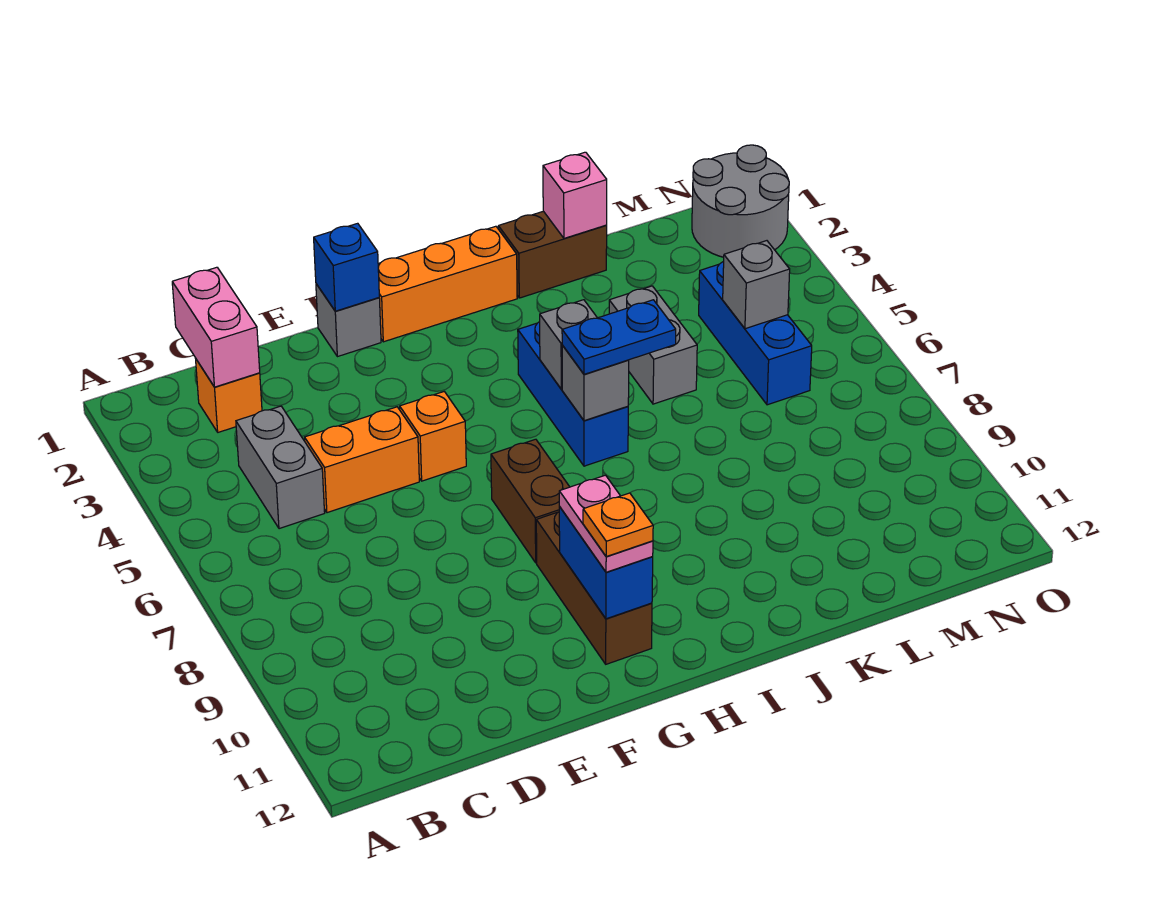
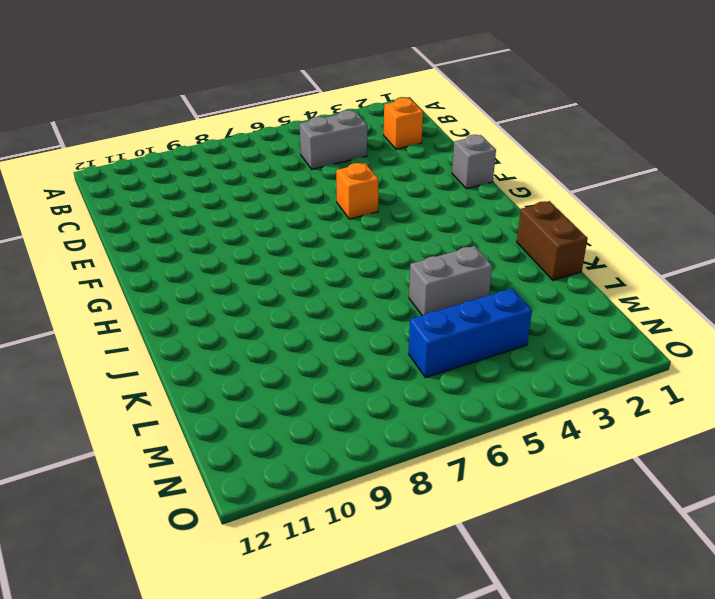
none -> orange 1x2 brick [305,407,419,513]
none -> orange 1x3 brick [378,226,517,342]
none -> brown 1x2 brick [491,439,569,563]

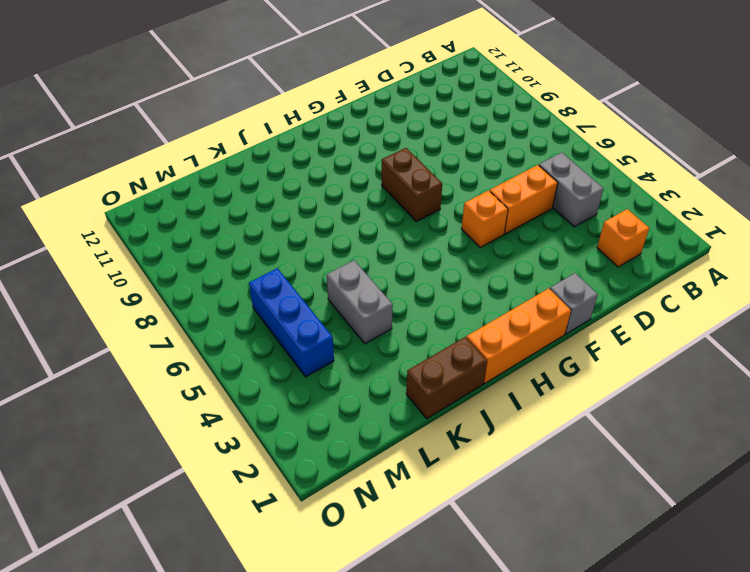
none -> brown 1x3 brick [536,512,652,664]
none -> blue 1x3 brick [518,322,628,466]
none -> grey 2x2 round brick [692,145,789,257]

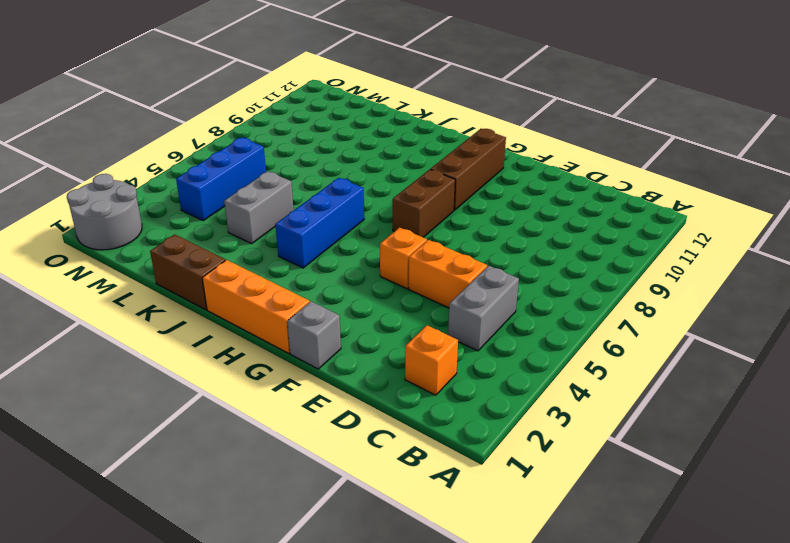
none -> pink 1x2 brick [172,267,260,387]
none -> blue 1x1 brick [314,223,379,311]
none -> blue 1x2 brick [559,507,653,619]

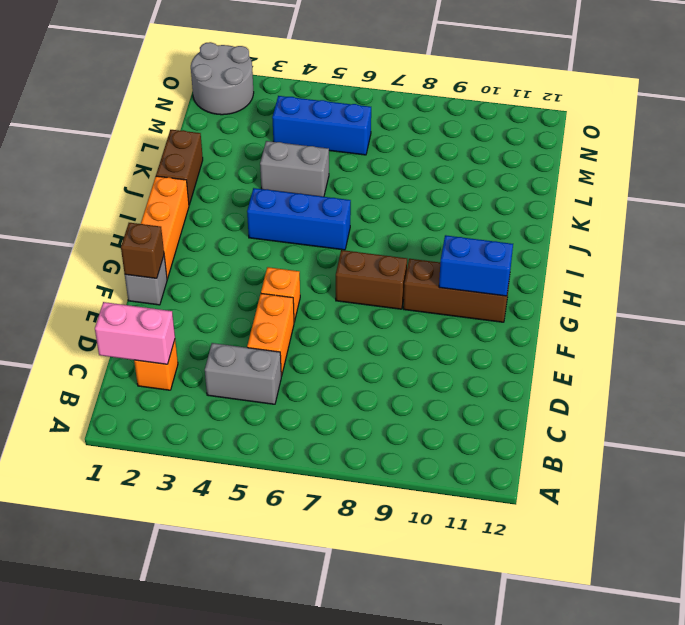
brown 1x1 brick [121,223,164,278] -> blue 1x1 brick [314,223,379,311]
none -> grey 1x1 brick [540,300,597,389]
none -> grey 1x1 brick [562,345,629,421]
none -> pink 1x1 brick [543,152,607,238]

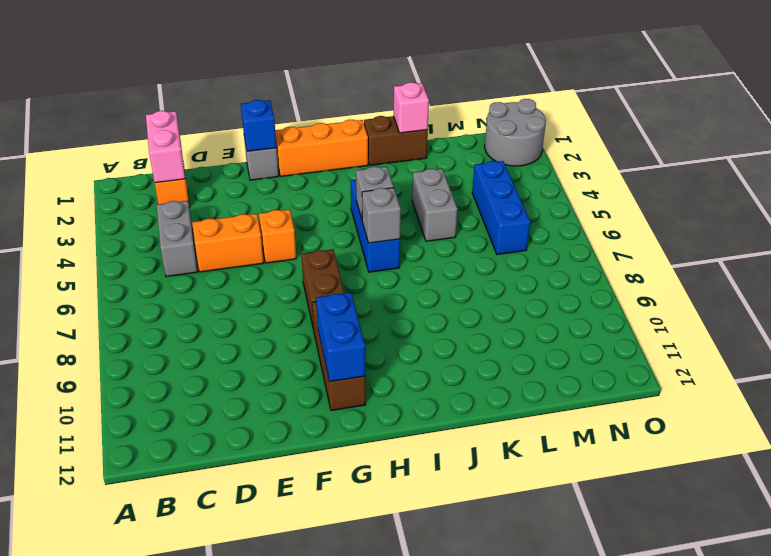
none -> grey 1x1 brick [723,241,790,329]
none -> pink 1x2 plate [559,475,653,572]
none -> blue 1x2 plate [562,300,676,374]

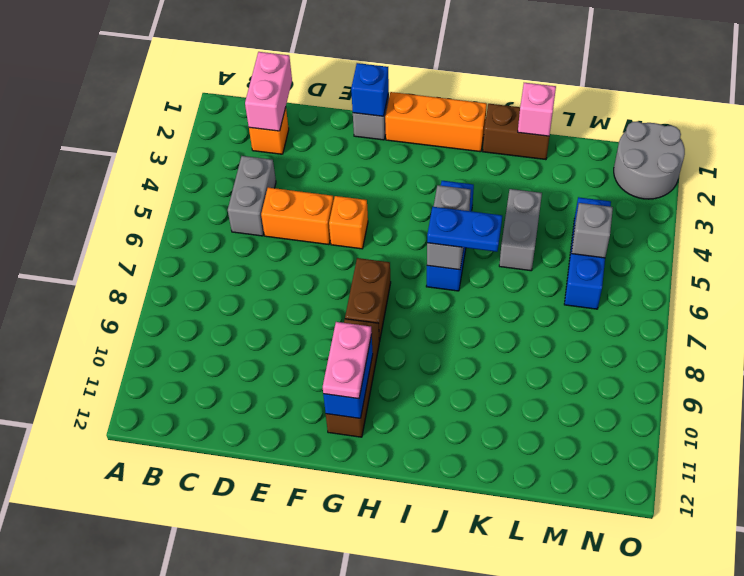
none -> orange 1x1 plate [583,493,653,557]

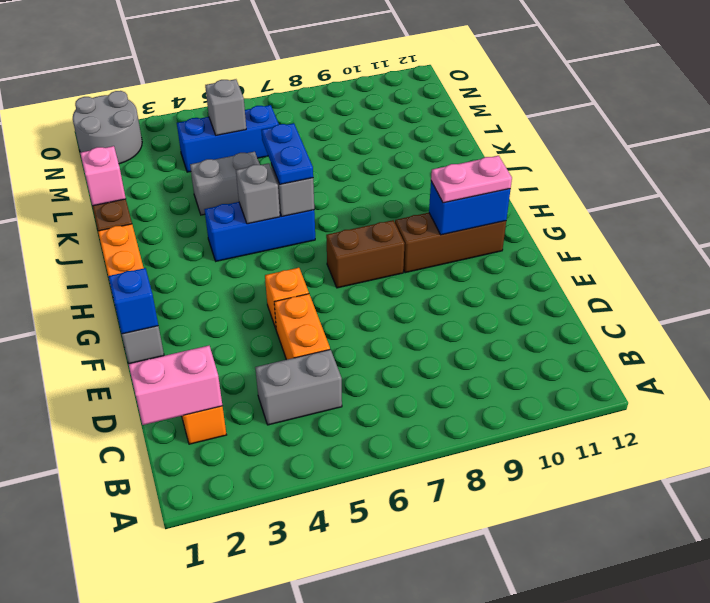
none -> orange 1x1 plate [583,493,653,557]

